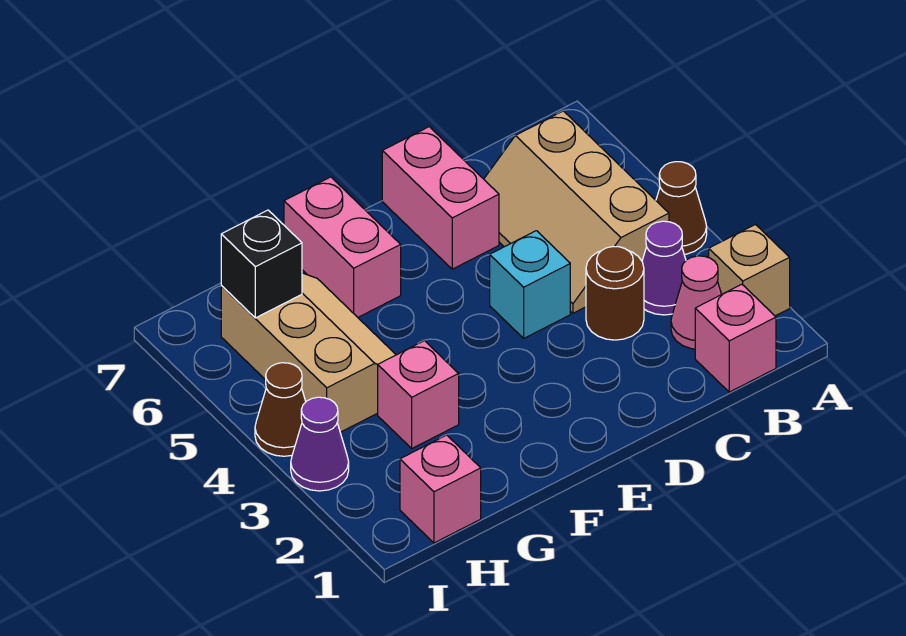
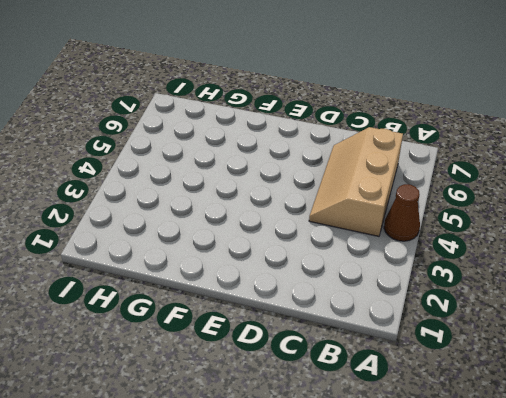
none -> tan 1x1 brick [709,225,790,316]
none -> pink 1x1 brick [695,284,776,392]
none -> pink 1x1 cone [671,256,721,349]

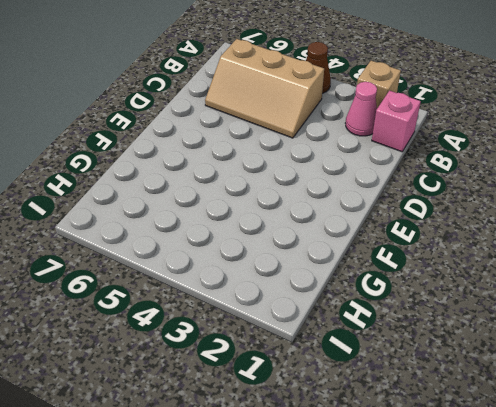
none -> purple 1x1 cone [642,221,686,315]
none -> brown 1x1 round brick [586,247,644,340]
none -> cyan 1x1 brick [490,231,570,338]

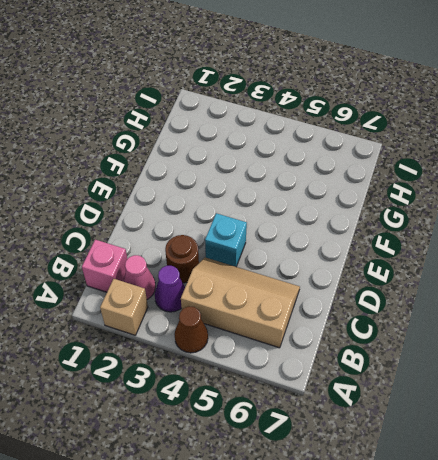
none -> pink 1x2 brick [382,127,499,269]
none -> pink 1x2 brick [284,177,401,317]
none -> pink 1x1 brick [378,341,459,448]

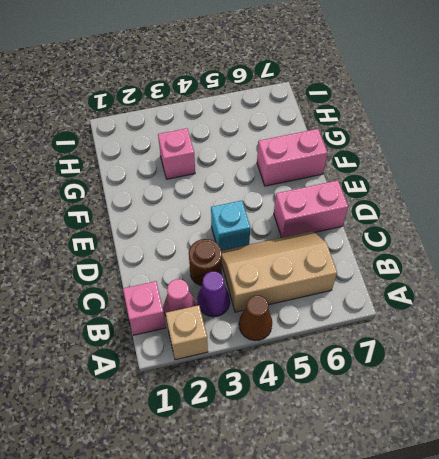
none -> tan 2x3 slope [221,273,396,432]
none -> pink 1x1 brick [400,435,481,543]
none -> purple 1x1 cone [291,397,349,491]

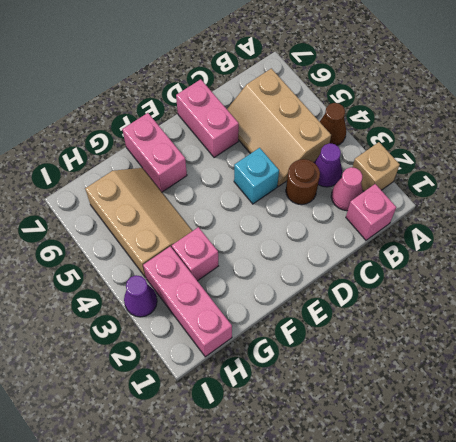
pink 1x3 brick [143,247,232,357] -> pink 1x1 brick [400,435,481,543]
none -> brown 1x1 cone [255,363,306,456]
none -> black 1x1 brick [221,210,302,318]

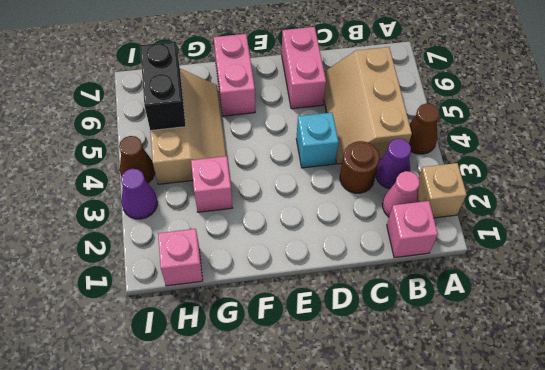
black 1x2 brick [140,42,186,131] -> black 1x1 brick [221,210,302,318]

